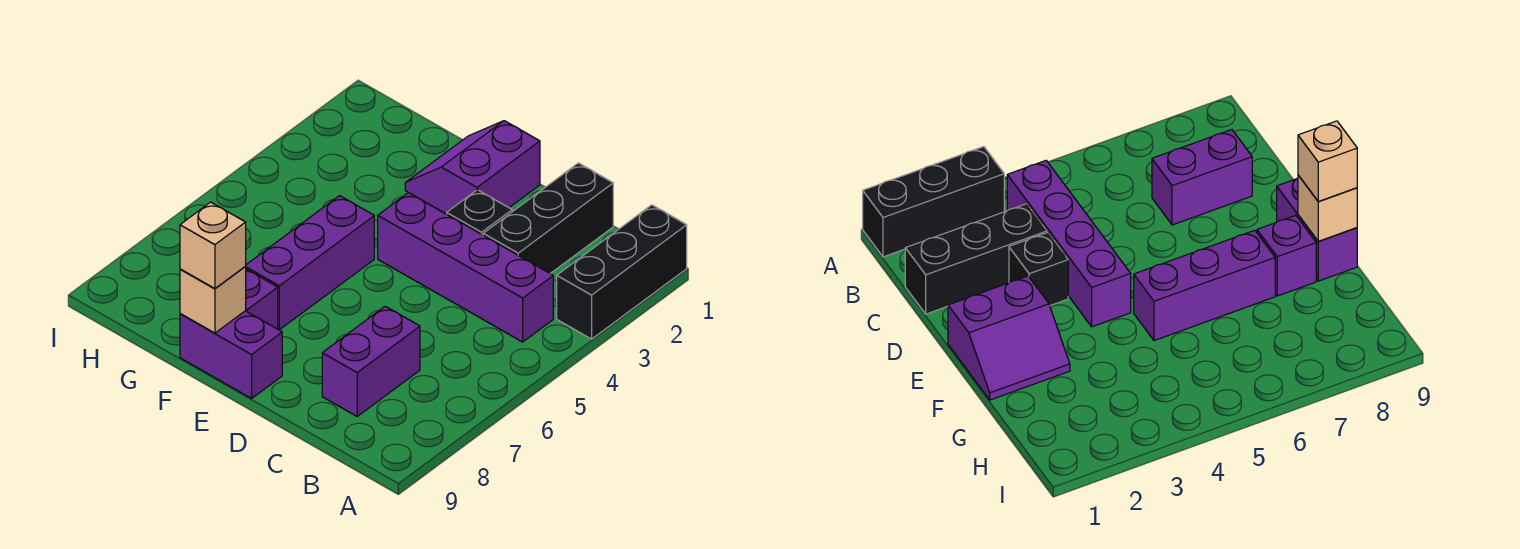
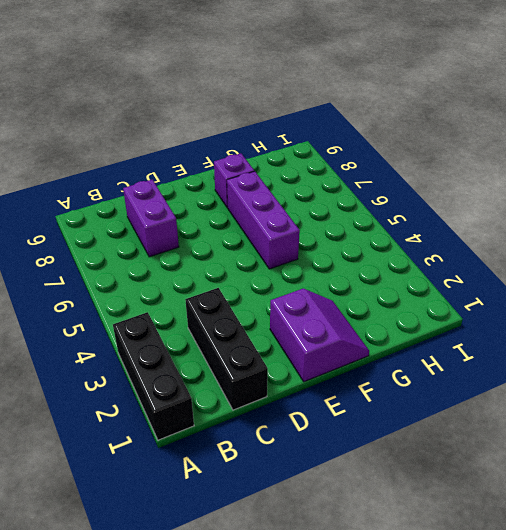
none -> purple 1x4 brick [378,193,553,342]
none -> black 1x1 brick [447,190,512,235]

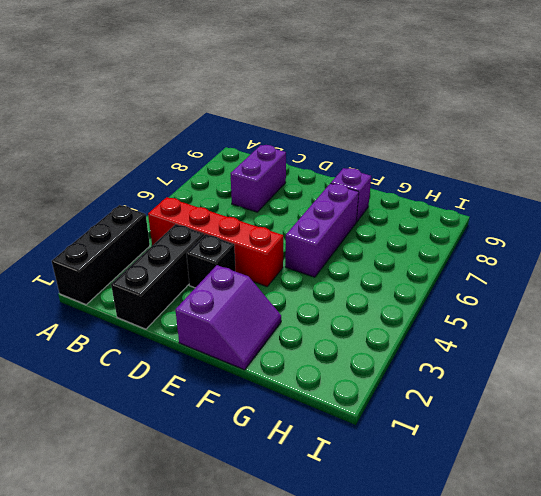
red 1x4 brick [148,197,283,287] -> purple 1x4 brick [378,193,553,342]
none -> purple 1x2 brick [180,311,282,398]
none -> tan 1x1 brick [180,267,246,333]

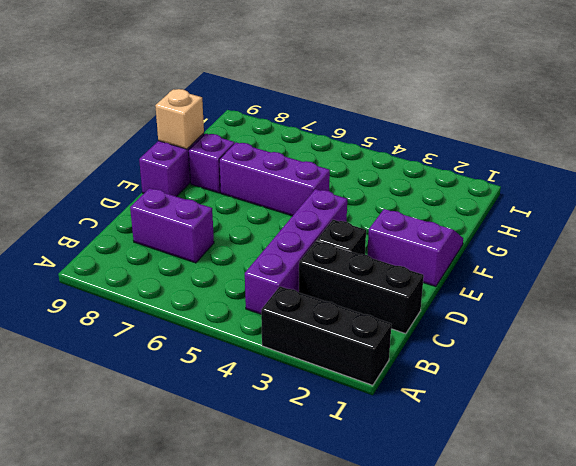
none -> tan 1x1 brick [180,202,246,289]

